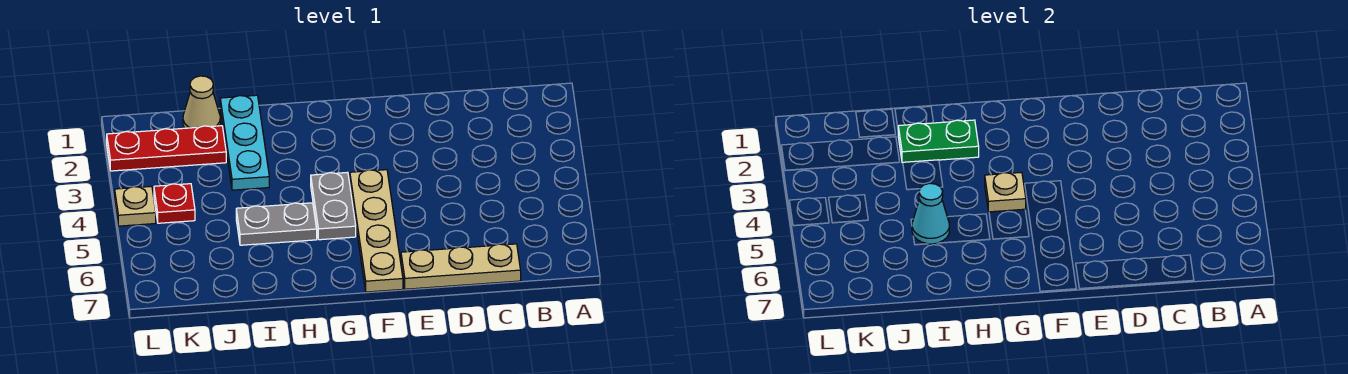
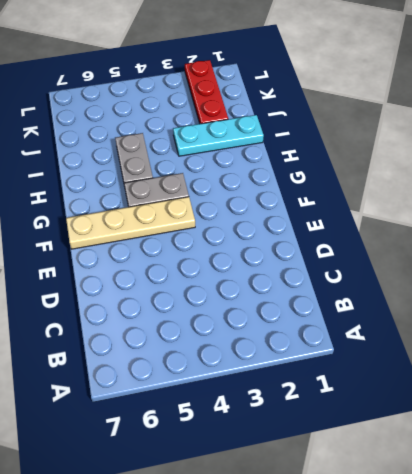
none -> tan 1x3 plate [401,244,521,289]
none -> tan 1x1 cone [183,76,220,128]
none -> red 1x1 plate [154,184,195,223]

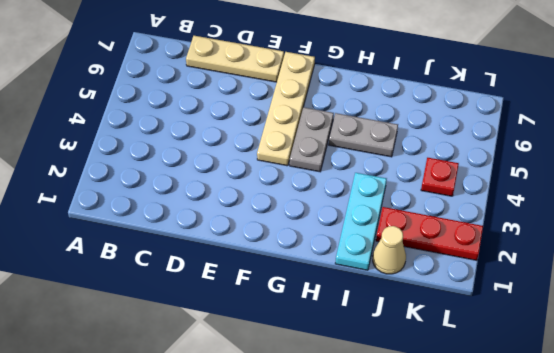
none -> tan 1x1 plate [115,186,156,226]
none -> tan 1x1 plate [985,172,1026,212]
none -> green 1x2 plate [898,120,979,163]

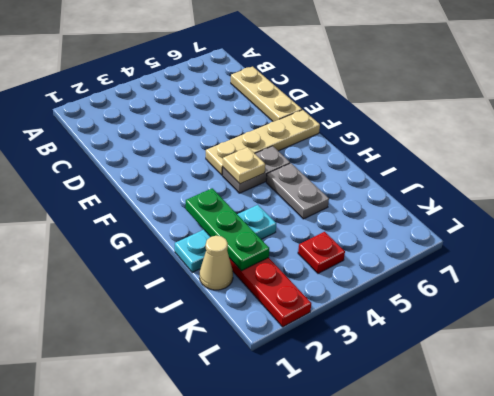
green 1x3 plate [186,188,269,271] -> green 1x2 plate [898,120,979,163]
none -> tan 1x1 plate [115,186,156,226]
none -> cyan 1x1 cone [912,183,949,244]

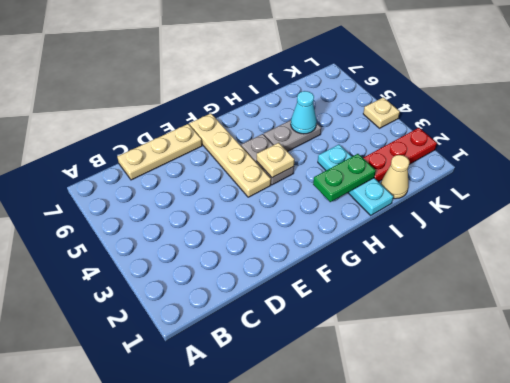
none -> red 1x1 plate [154,184,195,223]

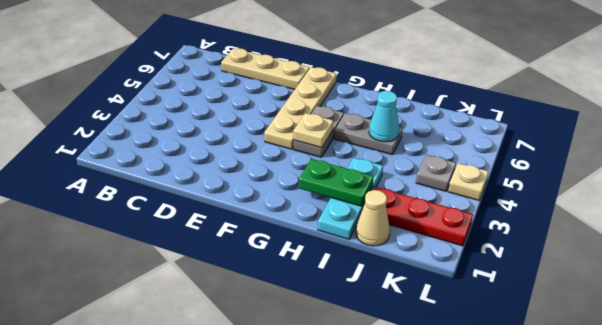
grey 1x1 plate [416,155,456,191] -> red 1x1 plate [154,184,195,223]

